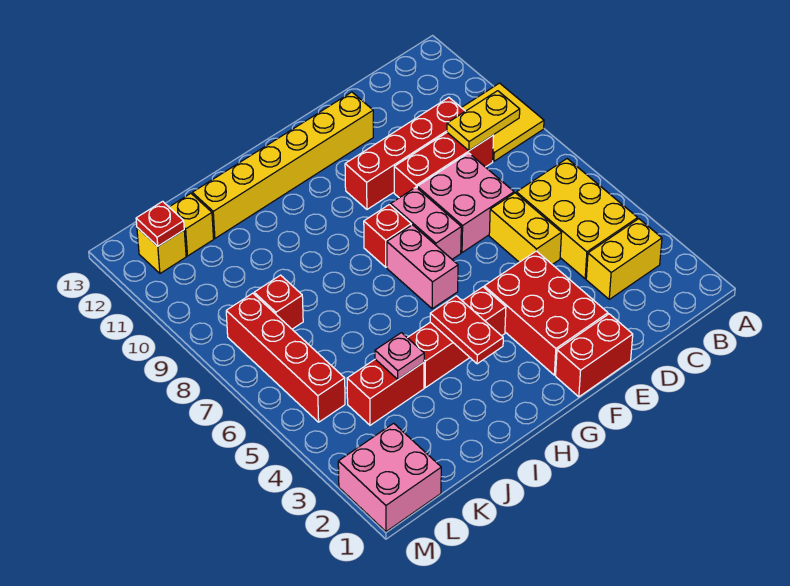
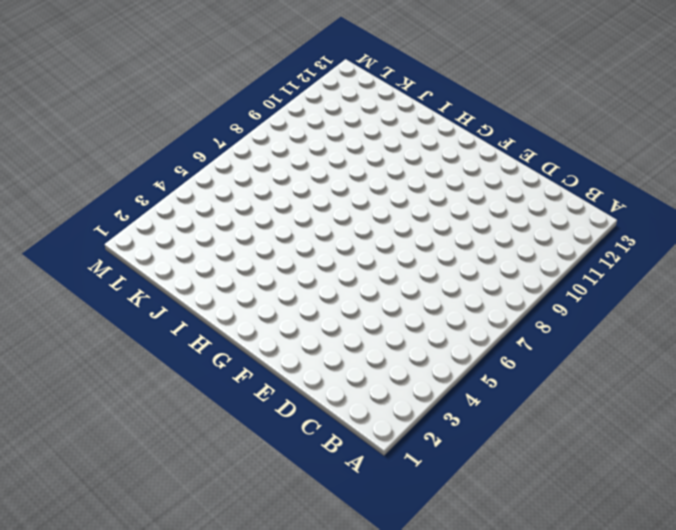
none -> yellow 2x2 tile [461,83,544,161]
none -> yellow 1x2 brick [586,219,662,299]
none -> yellow 2x3 brick [516,159,638,279]

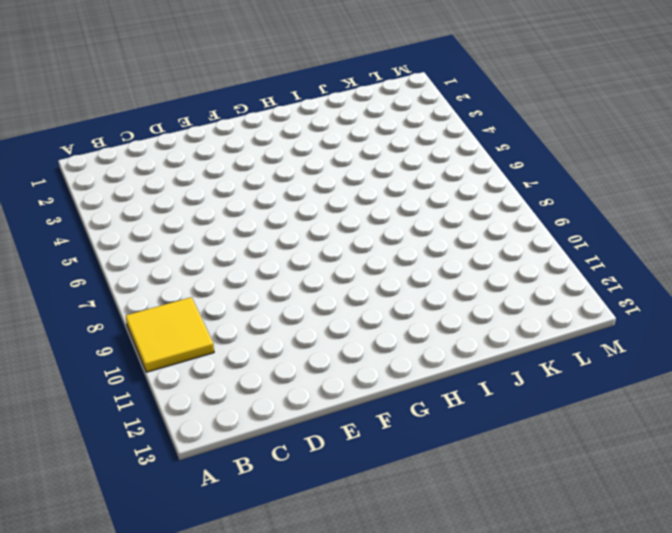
none -> yellow 1x2 brick [586,219,662,299]
none -> yellow 2x3 brick [516,159,638,279]
none -> red 1x3 brick [394,133,494,198]

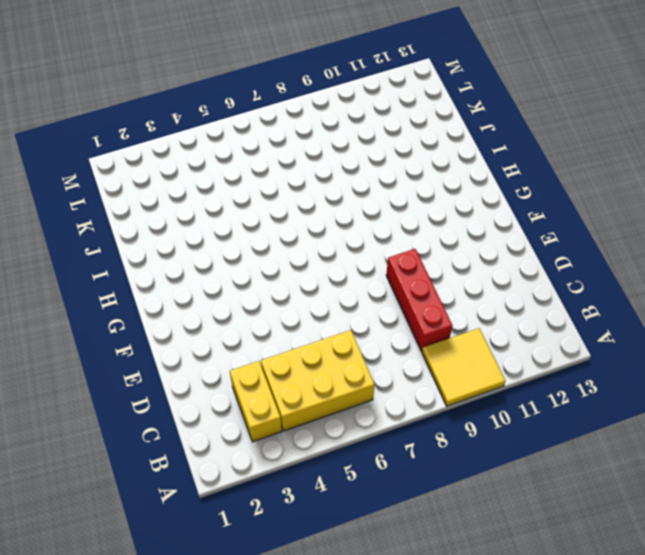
none -> red 1x4 brick [345,97,465,209]
none -> yellow 1x2 brick [489,193,561,265]
none -> pink 2x2 brick [417,153,514,253]

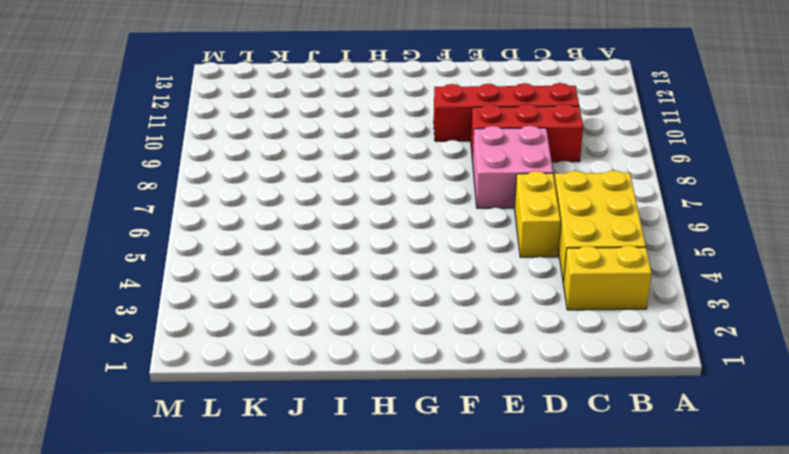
none -> yellow 2x2 tile [461,83,544,161]
none -> red 1x2 brick [556,314,633,397]
none -> red 2x3 brick [484,251,608,375]

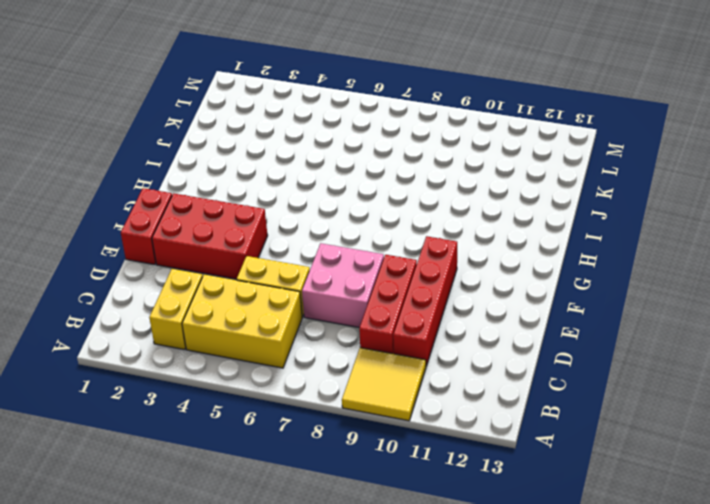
none -> yellow 1x6 brick [192,92,373,238]
none -> pink 1x2 brick [391,187,461,259]
none -> red 1x3 brick [408,287,506,388]

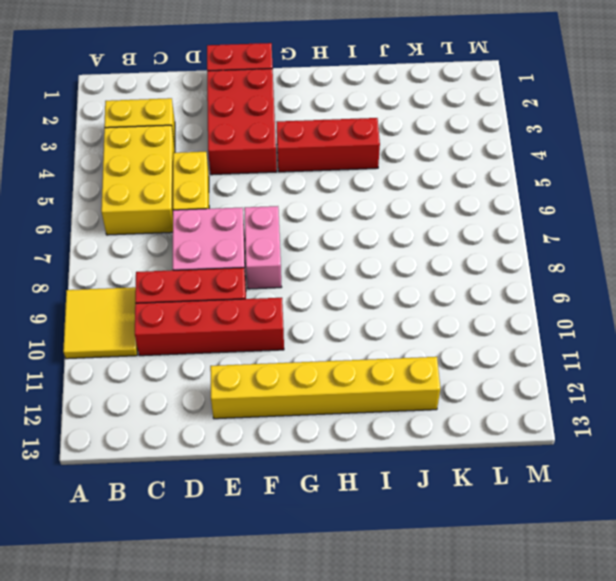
none -> pink 1x2 brick [387,225,458,309]
none -> red 1x1 brick [364,205,411,267]
none -> red 1x2 brick [347,359,424,425]

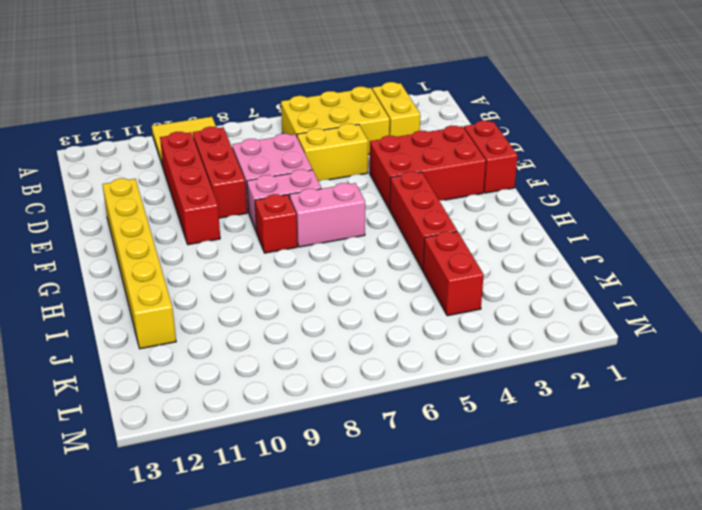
none -> red 1x1 brick [254,275,303,329]
none -> yellow 1x1 brick [169,193,214,256]
none -> pink 2x2 brick [338,423,441,532]

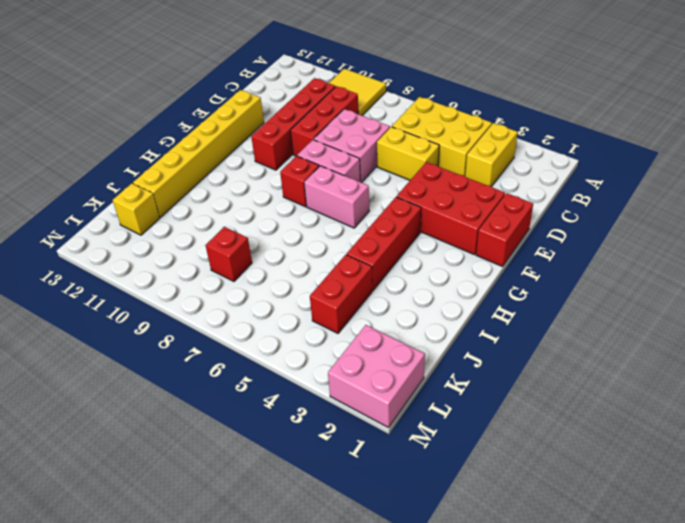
none -> red 1x4 brick [226,293,345,422]
none -> yellow 1x1 brick [137,228,186,273]
none -> yellow 1x2 plate [447,91,520,151]

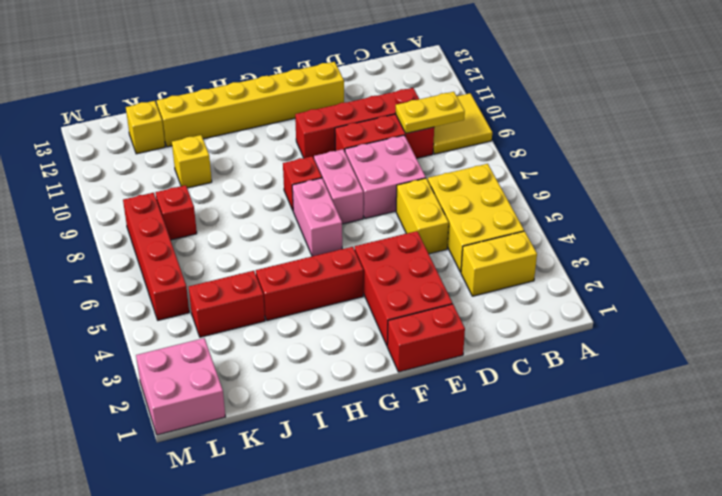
yellow 1x1 brick [172,135,212,188] -> yellow 1x1 brick moved to [137,228,186,273]
none -> red 1x2 plate [430,296,503,364]
none -> pink 1x1 plate [375,333,424,379]
none -> red 1x1 plate [136,201,184,246]

